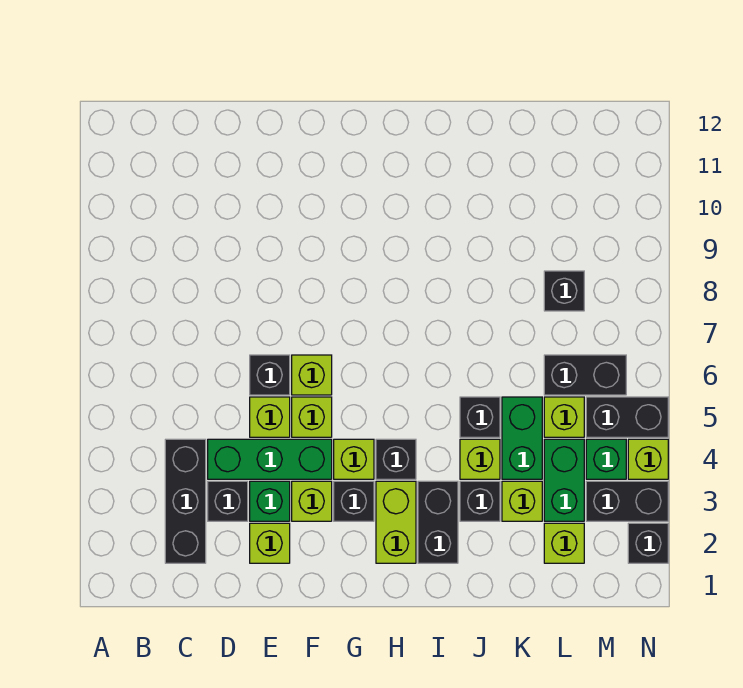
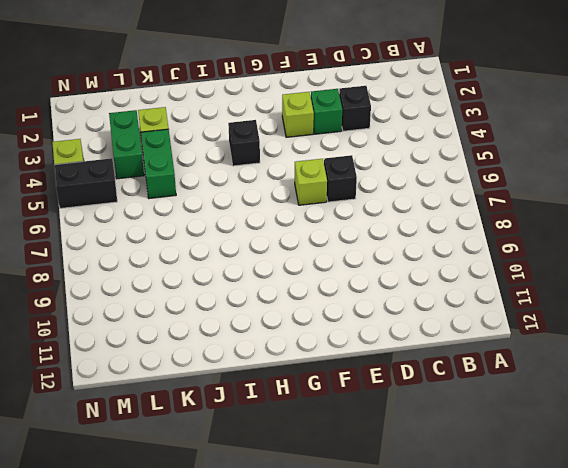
none -> black 1x3 brick [165,439,206,563]
none -> green 1x3 brick [208,439,332,479]
none -> lime 1x1 brick [250,523,290,563]
none -> lime 1x1 brick [250,397,290,437]

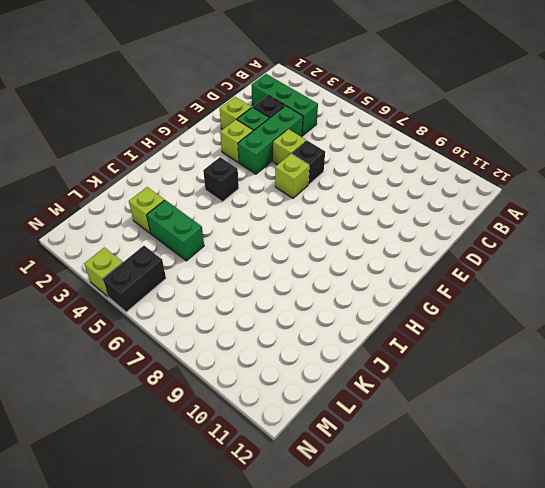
green 1x3 brick [252,74,318,136] -> black 1x3 brick [165,439,206,563]
none -> lime 1x1 brick [292,397,332,437]
none -> black 1x1 brick [334,481,374,521]
none -> lime 1x1 brick [334,439,374,479]
none -> lime 1x2 brick [376,481,416,563]

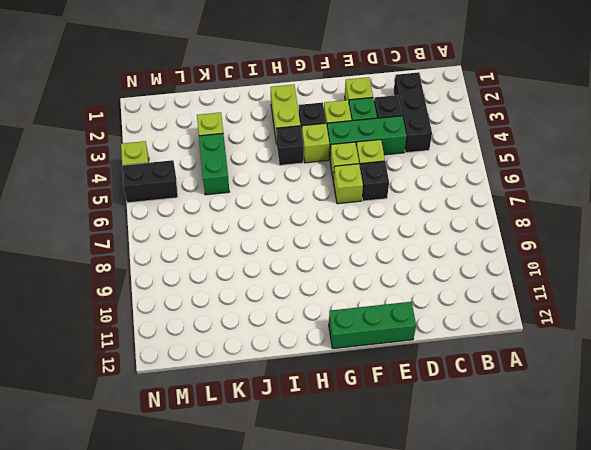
green 1x3 brick [329,302,416,349] -> none
none -> black 1x2 brick [418,481,458,563]
none -> black 1x1 brick [460,481,500,521]
none -> lime 1x1 brick [460,439,500,479]
none -> black 1x1 brick [460,397,500,437]

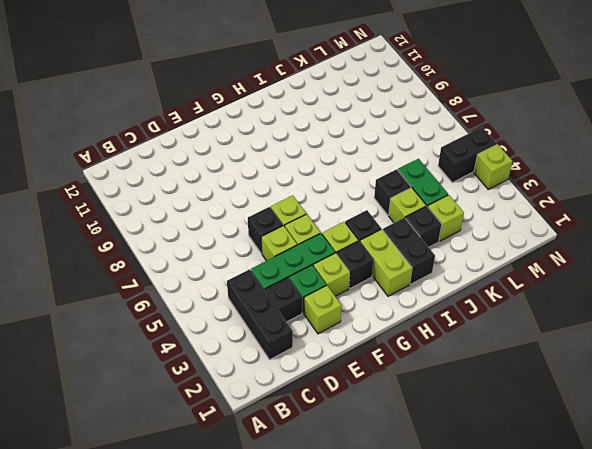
none -> lime 1x1 brick [544,523,584,563]
none -> green 1x2 brick [544,439,584,521]
none -> lime 1x1 brick [544,397,584,437]
none -> black 1x2 brick [544,355,626,395]

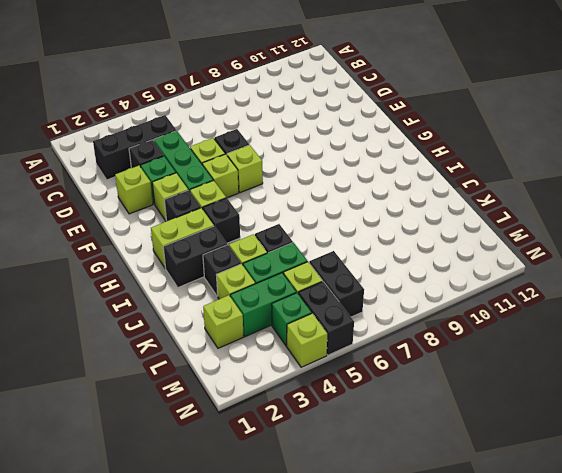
none -> black 1x1 brick [544,271,584,311]
none -> black 1x2 brick [586,481,668,521]
none -> black 1x1 brick [628,523,668,563]

